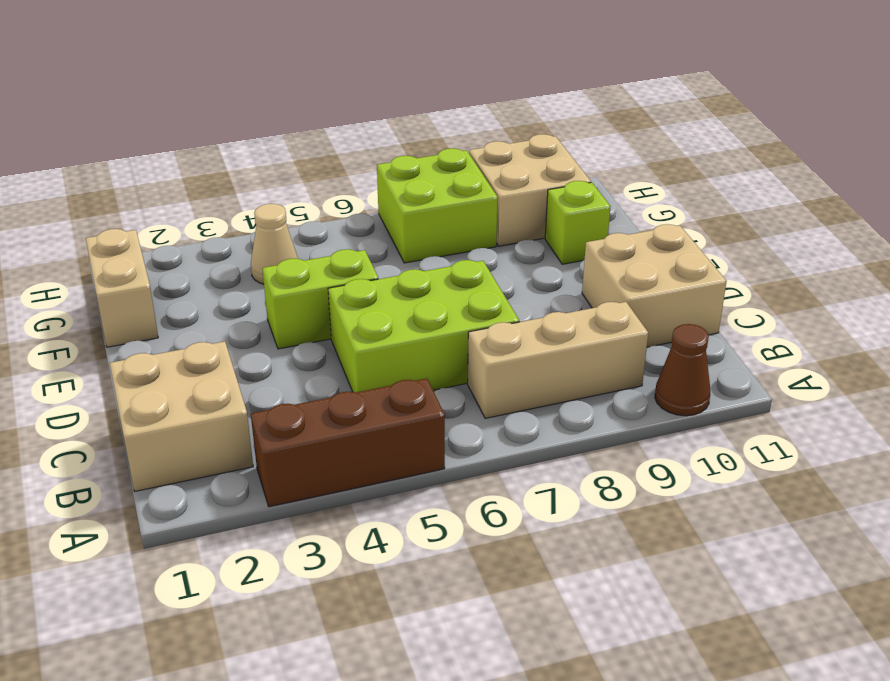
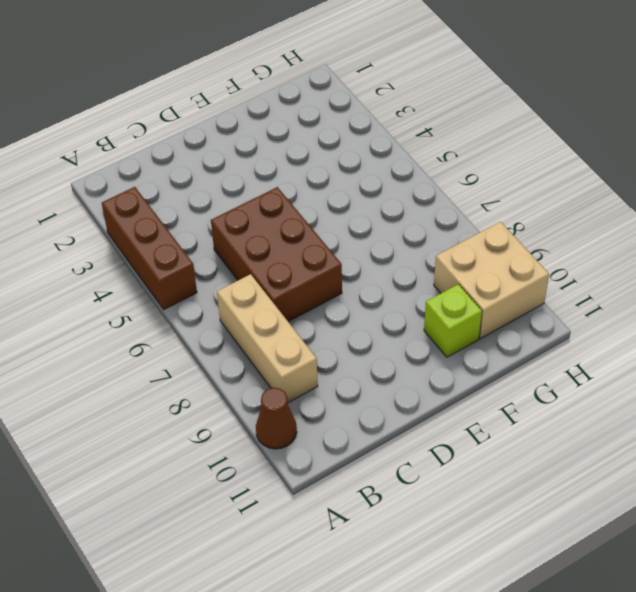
brown 2x3 brick [211,187,342,322] -> lime 2x3 brick [328,260,519,392]
none -> tan 2x2 brick [110,341,253,491]
none -> tan 2x2 brick [582,224,727,347]
none -> lime 1x2 brick [262,249,378,349]

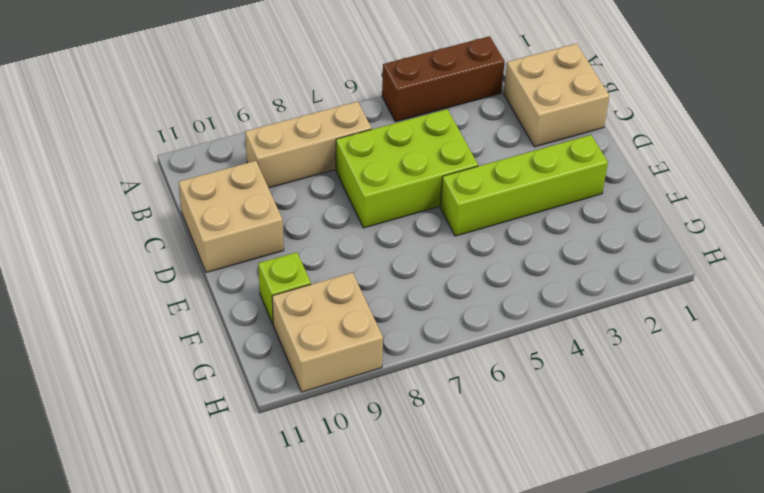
lime 1x4 brick [440,135,608,236] -> lime 1x2 brick [262,249,378,349]
none -> brown 1x1 cone [655,324,710,416]
none -> tan 1x2 brick [86,229,158,347]
none -> tan 1x1 cone [251,204,298,284]

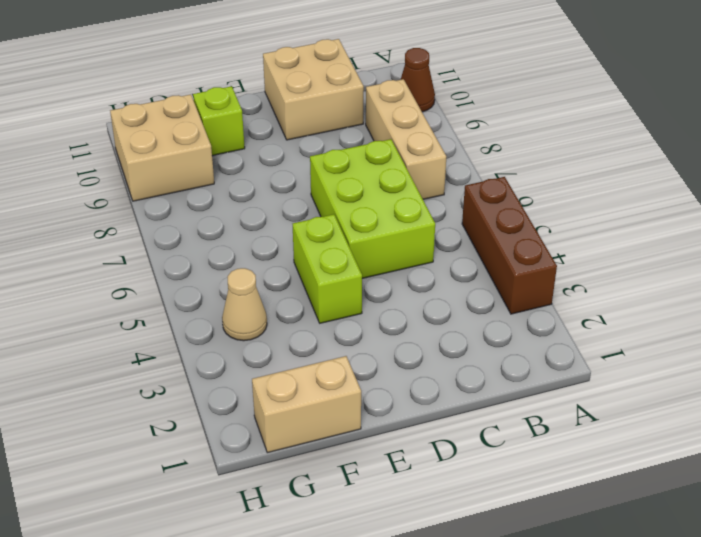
none -> tan 2x2 brick [110,341,253,491]
none -> lime 2x2 brick [377,148,498,263]

